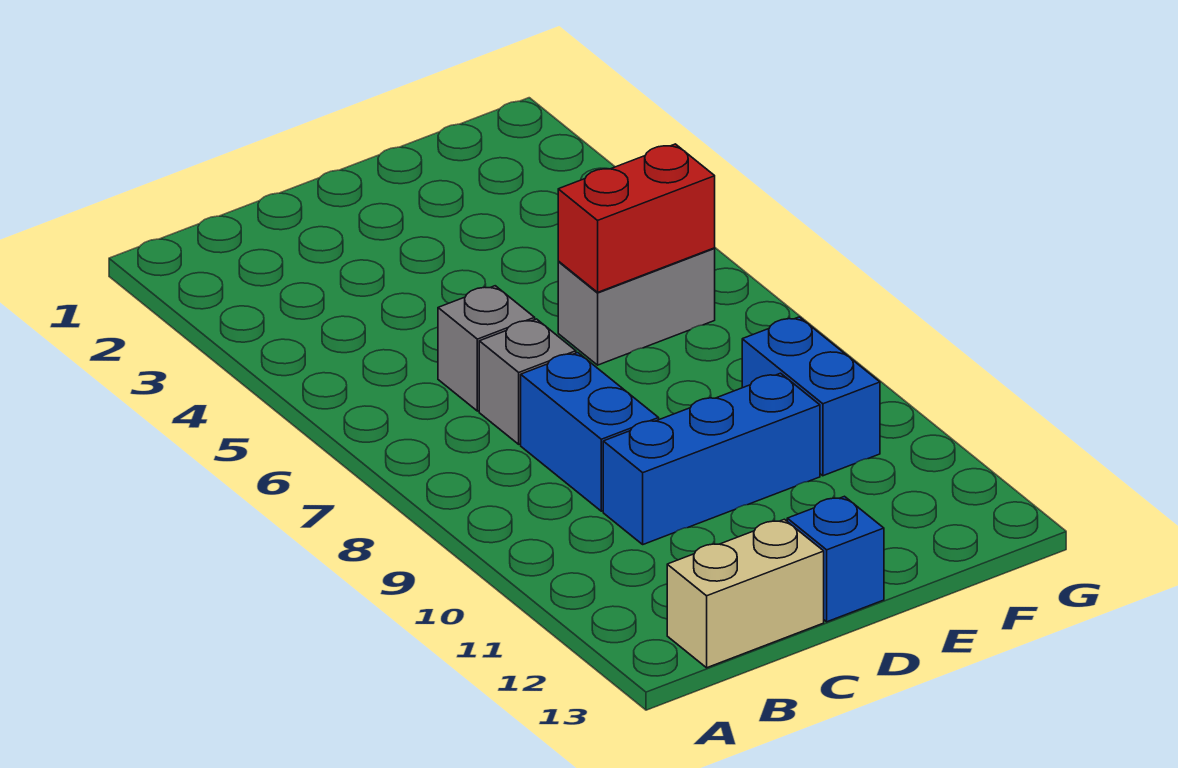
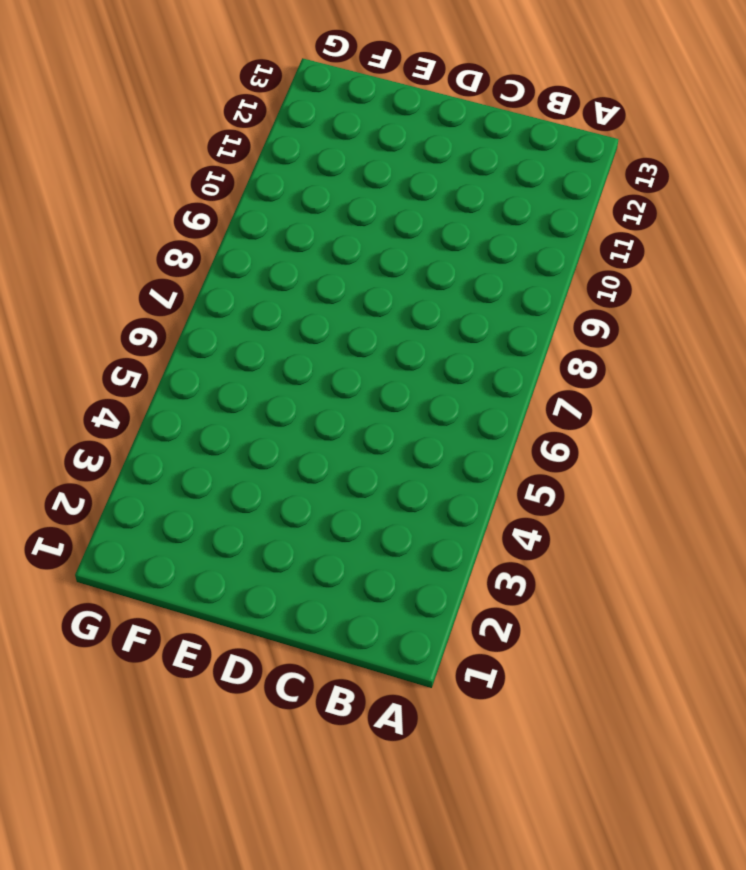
none -> tan 1x2 brick [667,519,824,668]
none -> grey 1x1 brick [438,286,535,411]

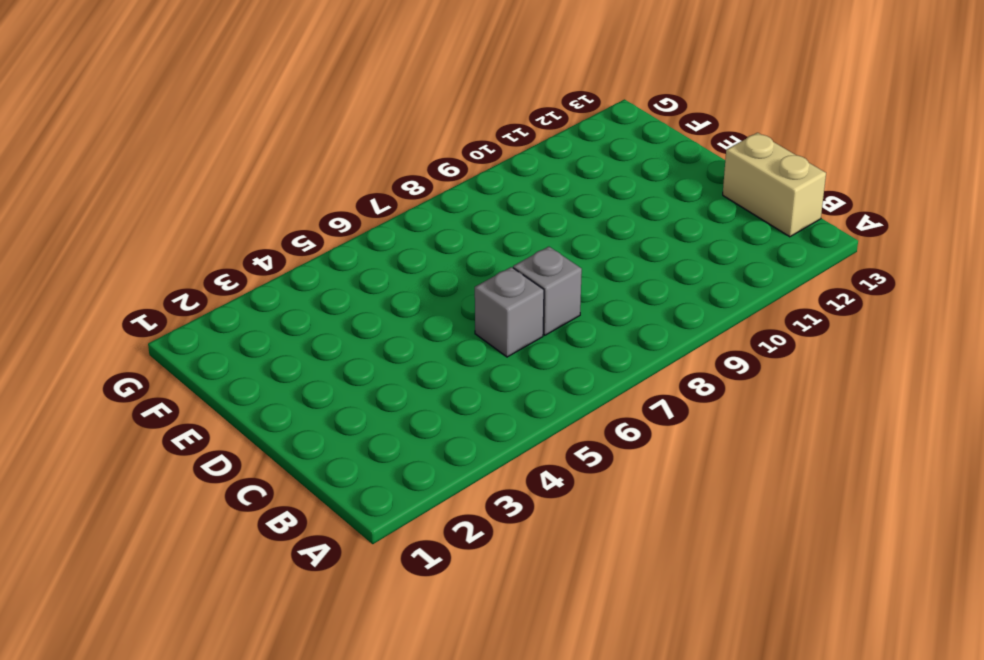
none -> blue 1x2 brick [521,353,659,511]
none -> blue 1x3 brick [603,373,820,544]

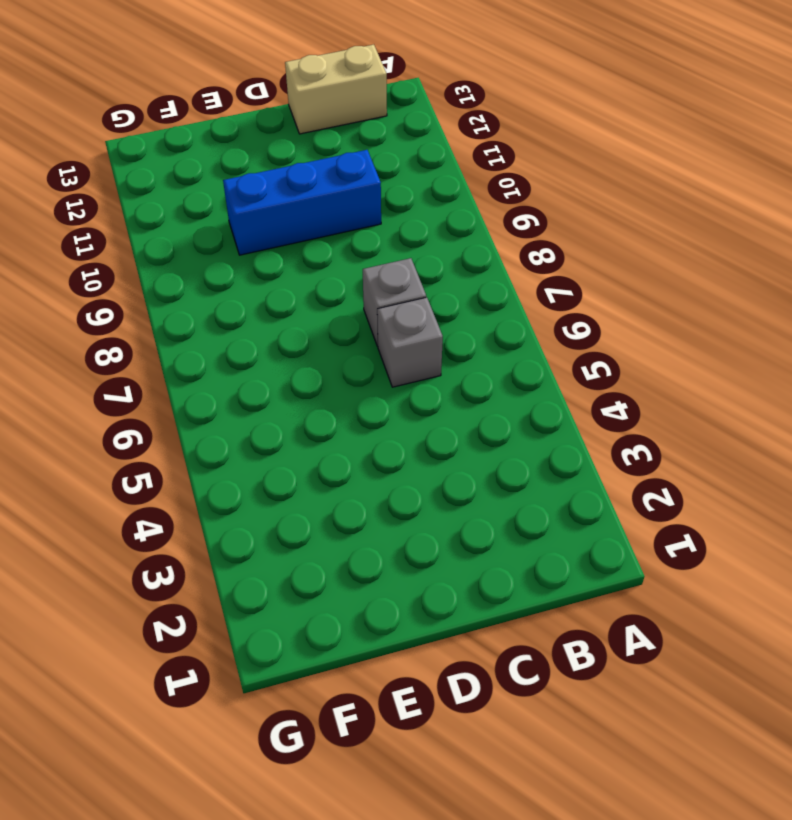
none -> blue 1x2 brick [521,353,659,511]
none -> blue 1x1 brick [787,496,884,622]

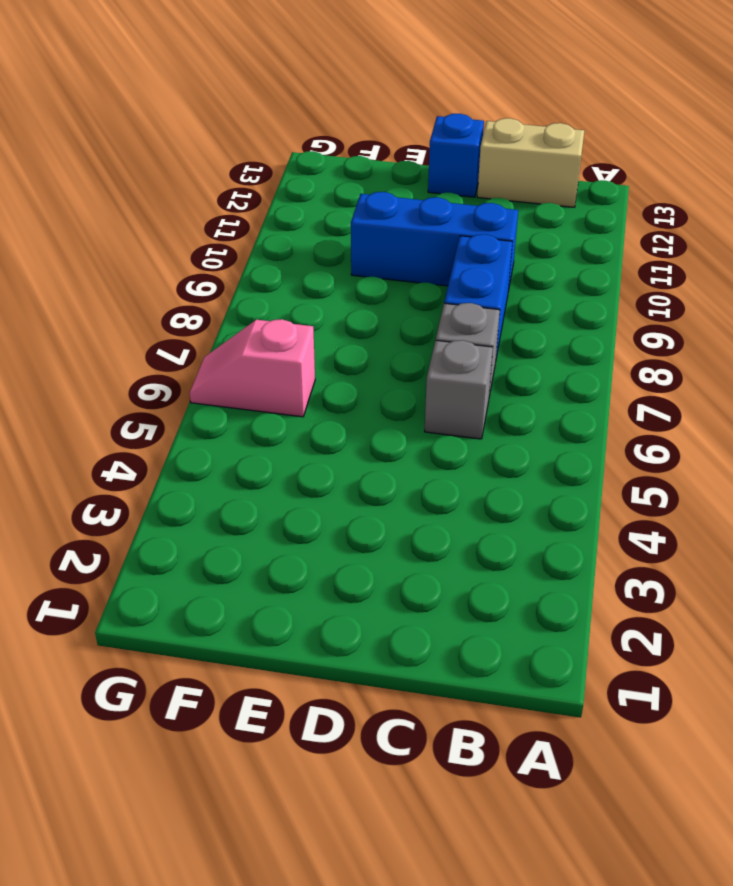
pink 1x2 slope [190,319,315,417] -> grey 1x2 brick [558,248,715,365]
none -> blue 1x2 brick [742,317,880,476]
none -> red 1x2 brick [558,144,715,292]

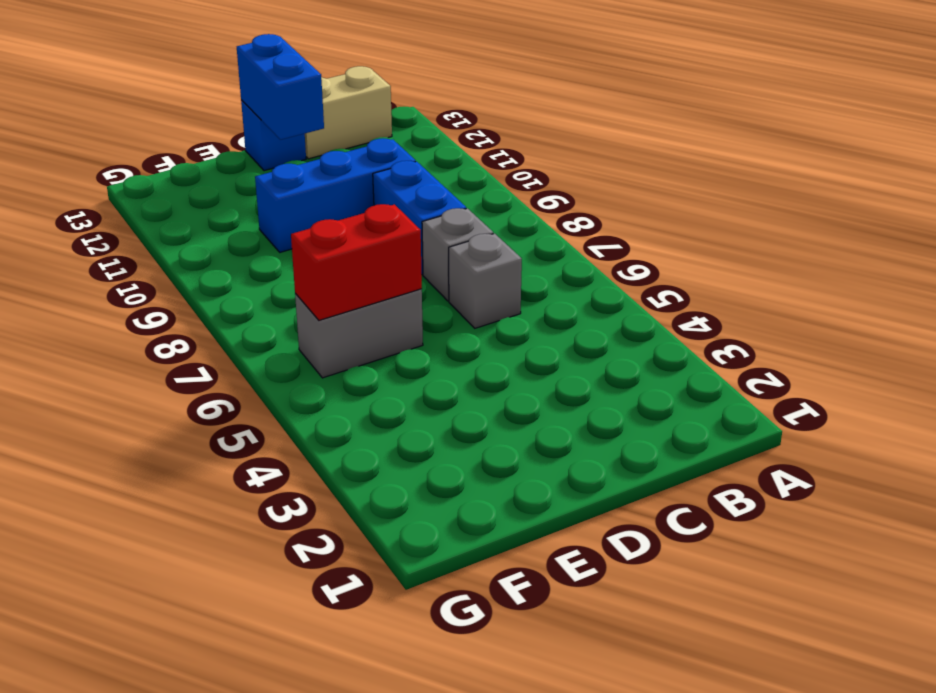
blue 1x2 brick [237,34,324,140] -> blue 1x2 brick moved to [742,317,880,476]

